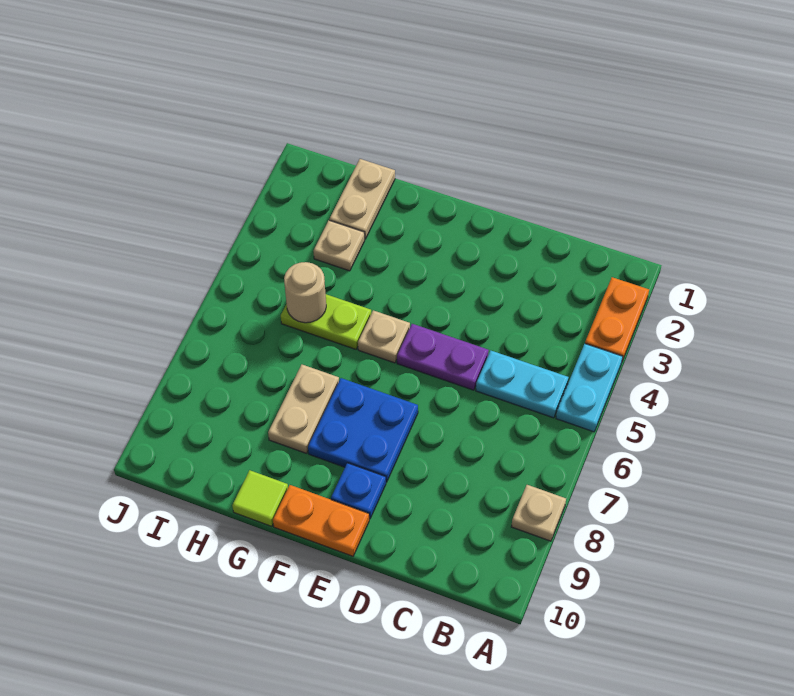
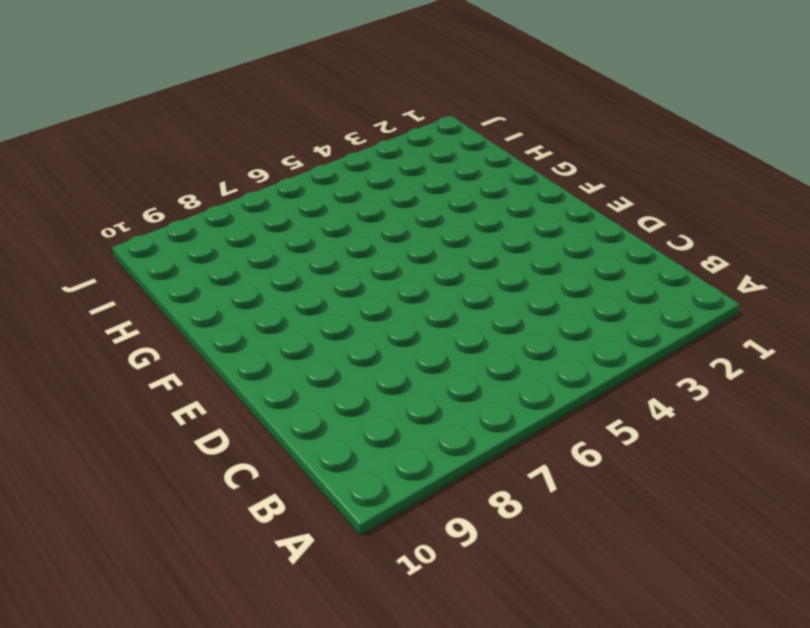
none -> orange 1x2 plate [585,277,649,361]
none -> cyan 1x2 plate [556,344,623,432]
none -> tan 1x1 plate [511,485,566,541]

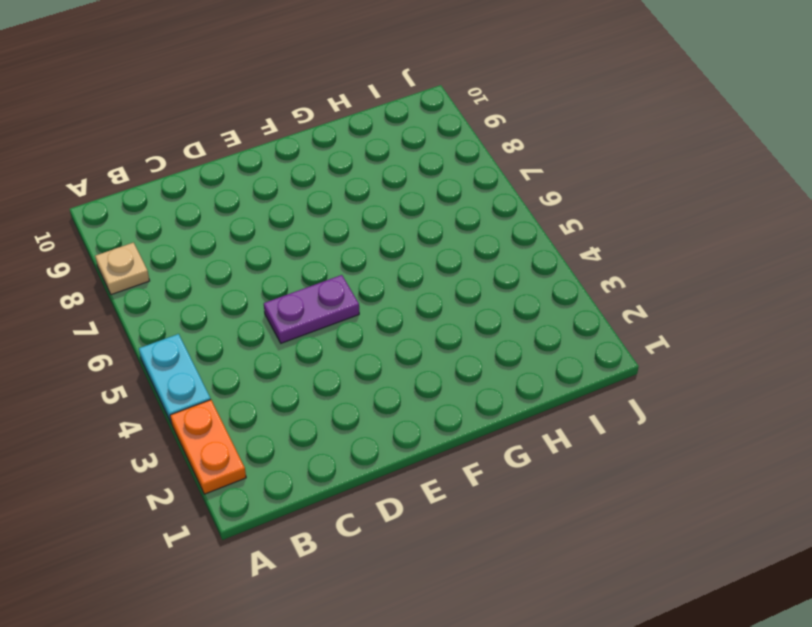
none -> cyan 1x2 plate [476,351,568,418]
none -> blue 2x2 plate [308,378,418,482]
none -> blue 1x1 plate [331,463,386,519]

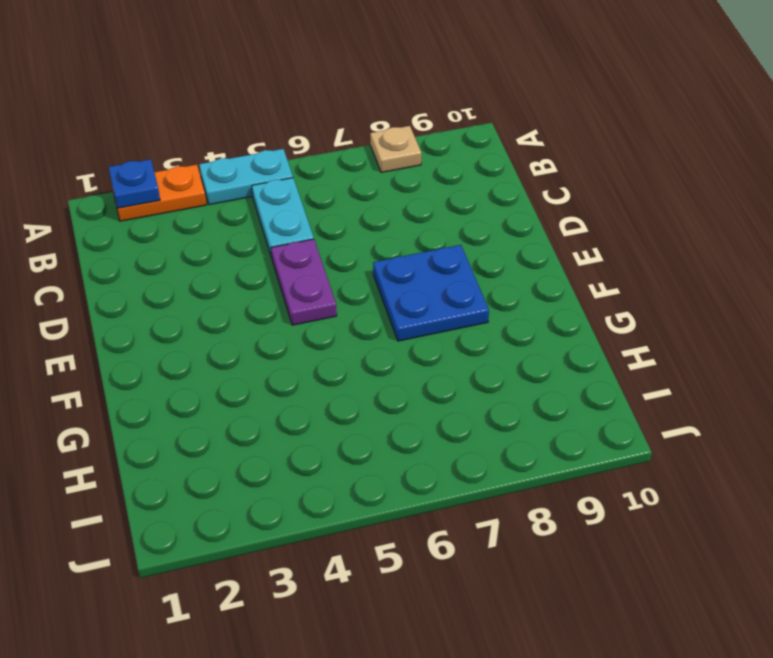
blue 1x1 plate [109,159,160,208] -> blue 1x1 plate moved to [331,463,386,519]
none -> orange 1x2 plate [273,485,369,556]
none -> tan 1x1 plate [358,310,410,363]
none -> lime 1x2 plate [281,294,371,349]

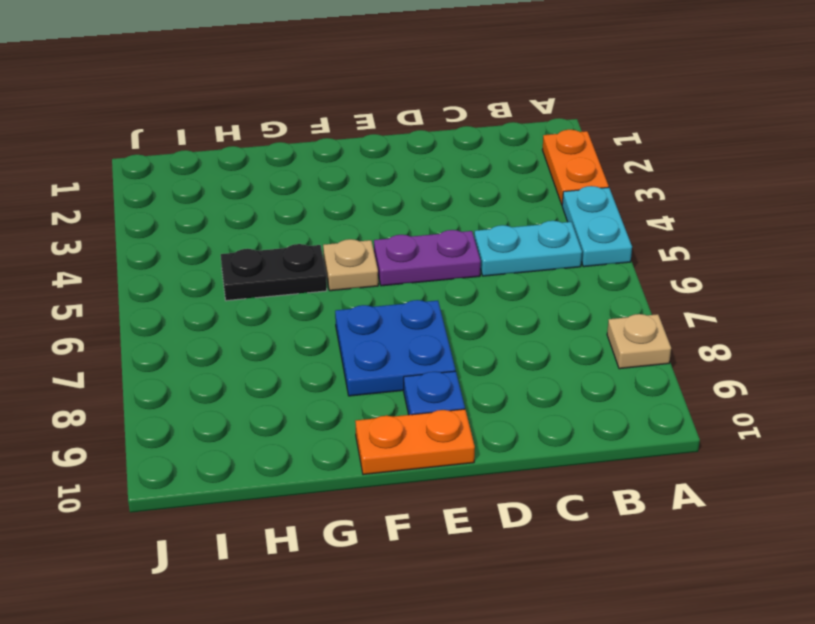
black 1x2 plate [221,244,327,301] -> lime 1x2 plate [281,294,371,349]
none -> tan 1x2 plate [268,365,339,453]
none -> lime 1x1 tile [232,470,288,527]
none -> tan 1x2 plate [329,159,395,239]

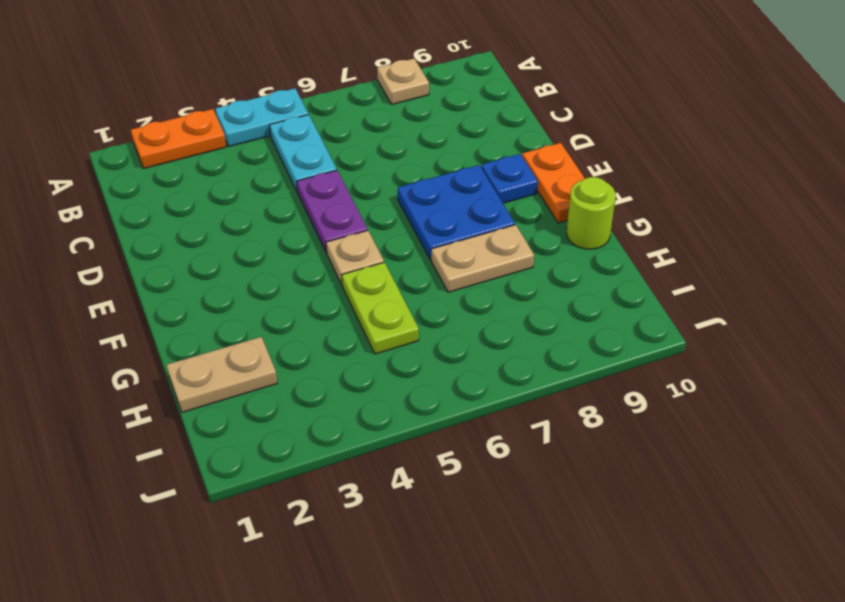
lime 1x1 round brick [566,177,616,249] -> lime 1x1 tile [232,470,288,527]
none -> tan 1x1 plate [313,220,365,271]
none -> tan 1x1 round brick [284,262,326,323]

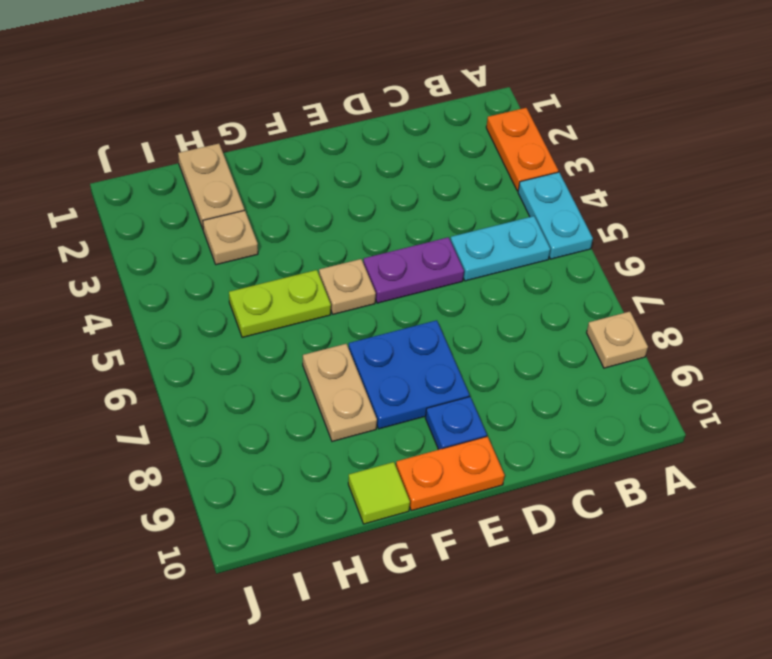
none -> tan 1x1 round brick [284,262,326,323]

